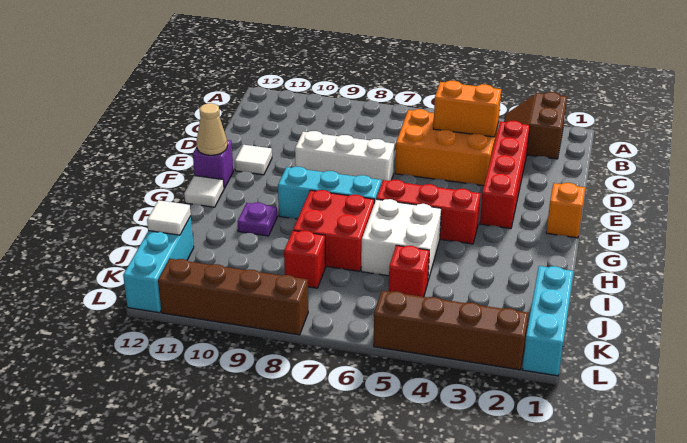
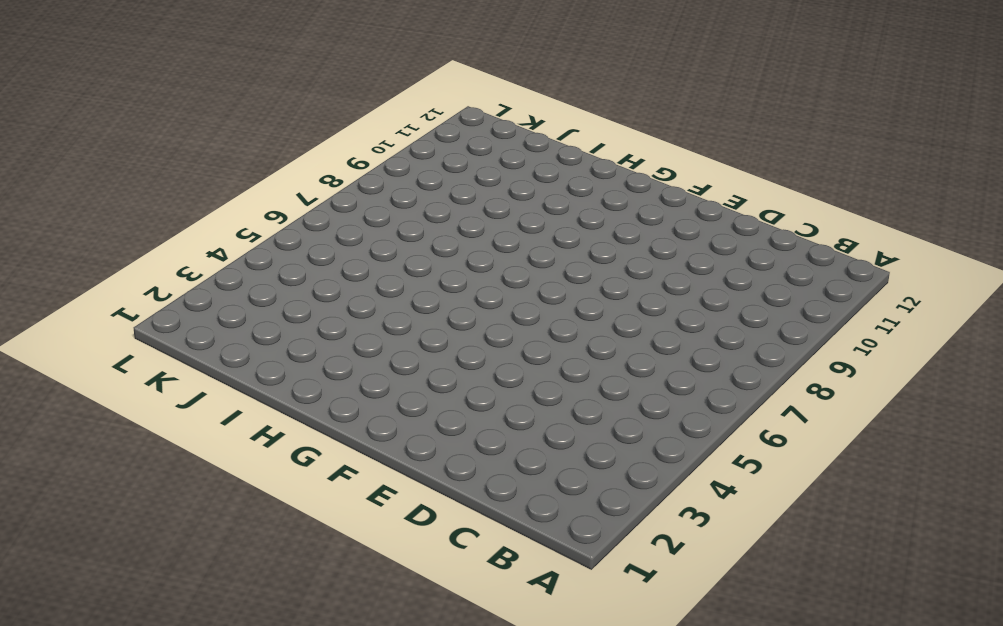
none -> brown 2x2 slope [504,92,567,159]
none -> red 1x4 brick [480,121,530,228]
none -> orange 2x3 brick [395,109,498,186]

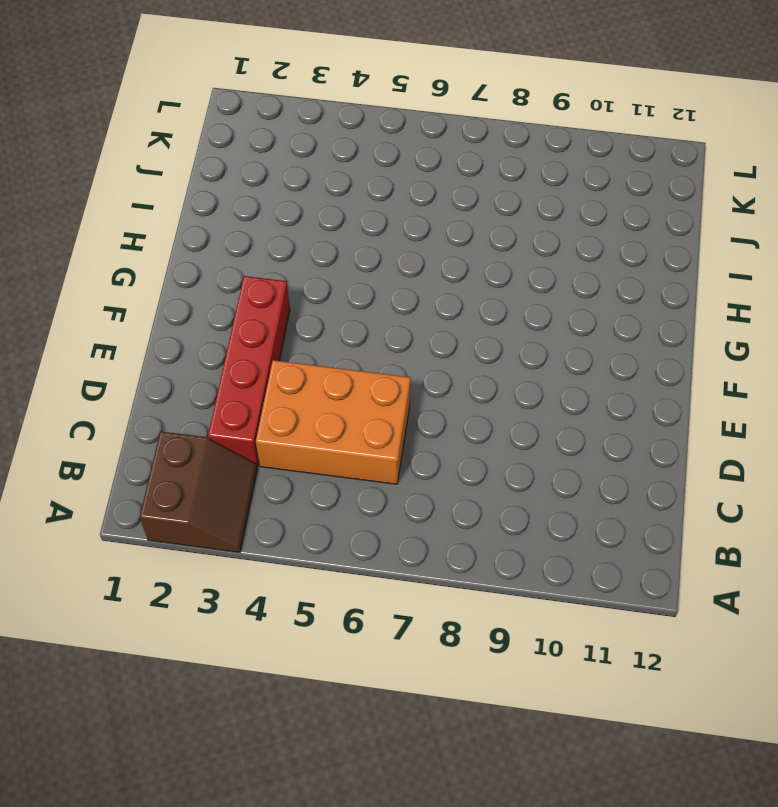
none -> white 1x3 brick [295,131,394,183]
none -> white 1x1 tile [235,145,272,175]
none -> orange 1x1 brick [546,183,585,238]

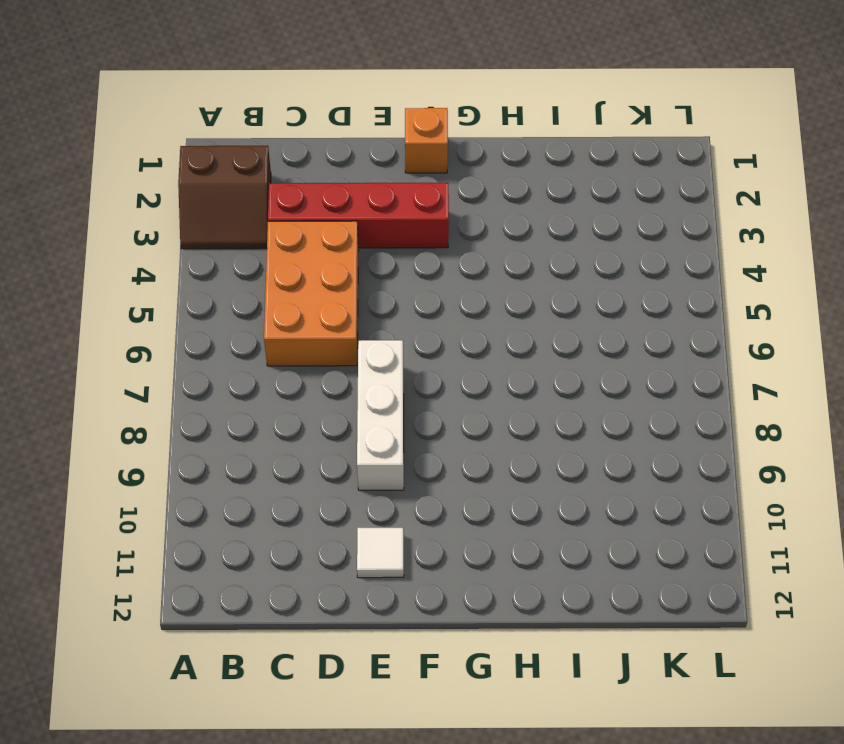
none -> purple 1x1 brick [193,140,233,188]
none -> red 1x3 brick [376,180,480,244]
none -> cyan 1x3 brick [278,167,381,219]

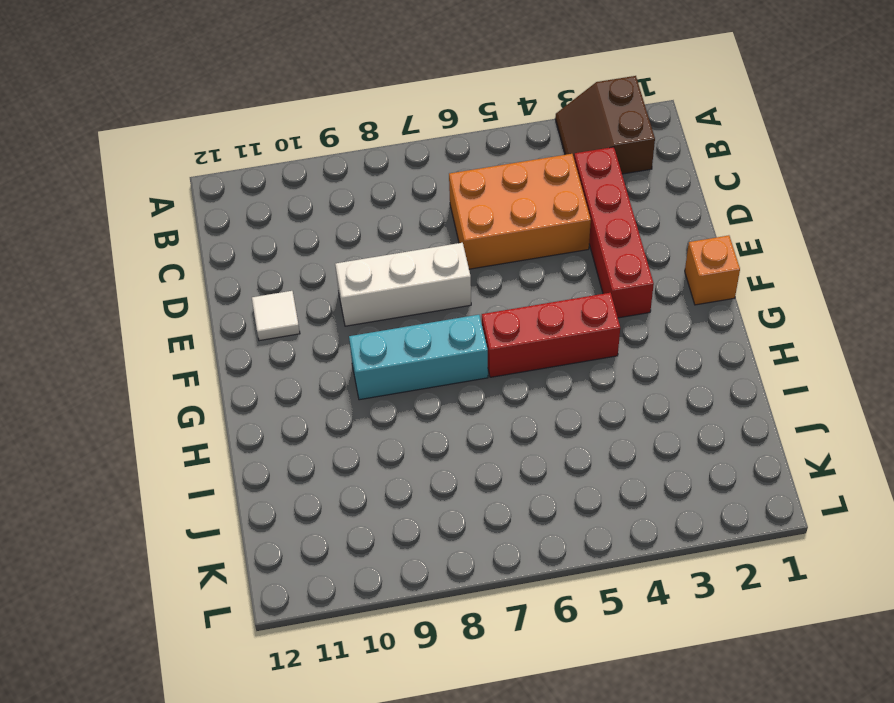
none -> purple 1x1 brick [193,140,233,188]
none -> white 1x1 tile [184,175,224,207]
none -> white 2x2 brick [361,199,441,280]

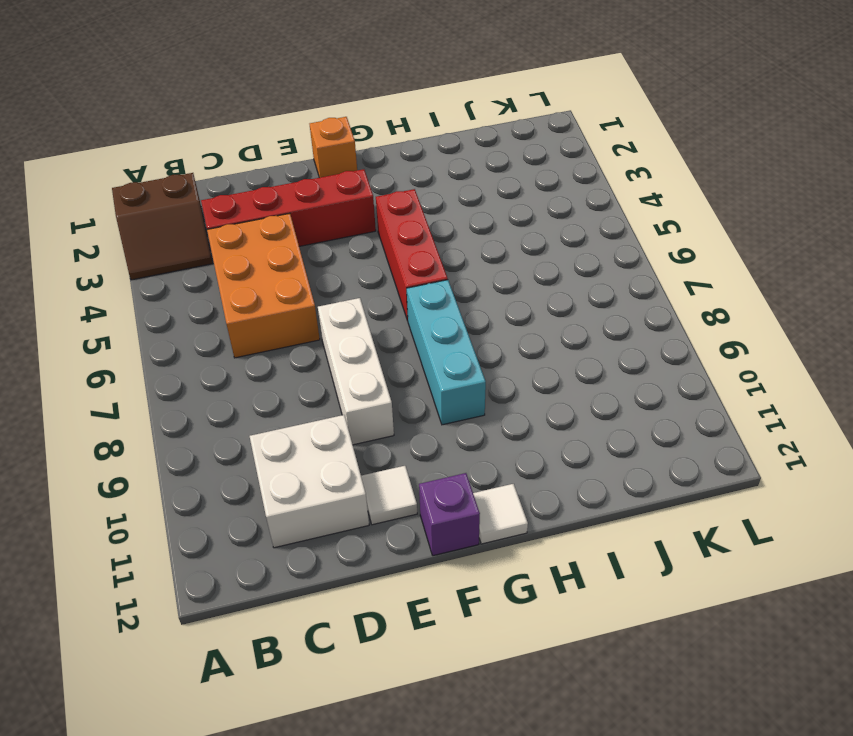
white 2x2 brick [250,415,369,548] -> white 2x2 brick moved to [361,199,441,280]
none -> red 2x2 brick [293,190,374,271]
none -> purple 1x1 plate [237,203,277,236]
none -> cyan 1x3 brick [522,266,573,376]

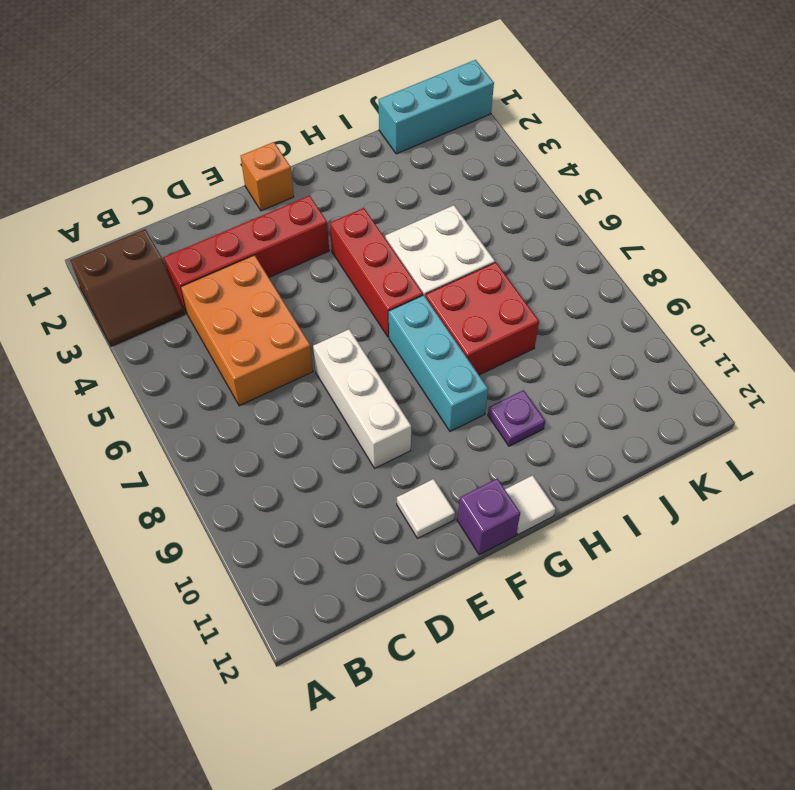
none -> red 1x1 brick [389,245,429,297]
none -> red 1x1 brick [284,231,326,288]
none -> cyan 1x3 brick [123,216,194,313]

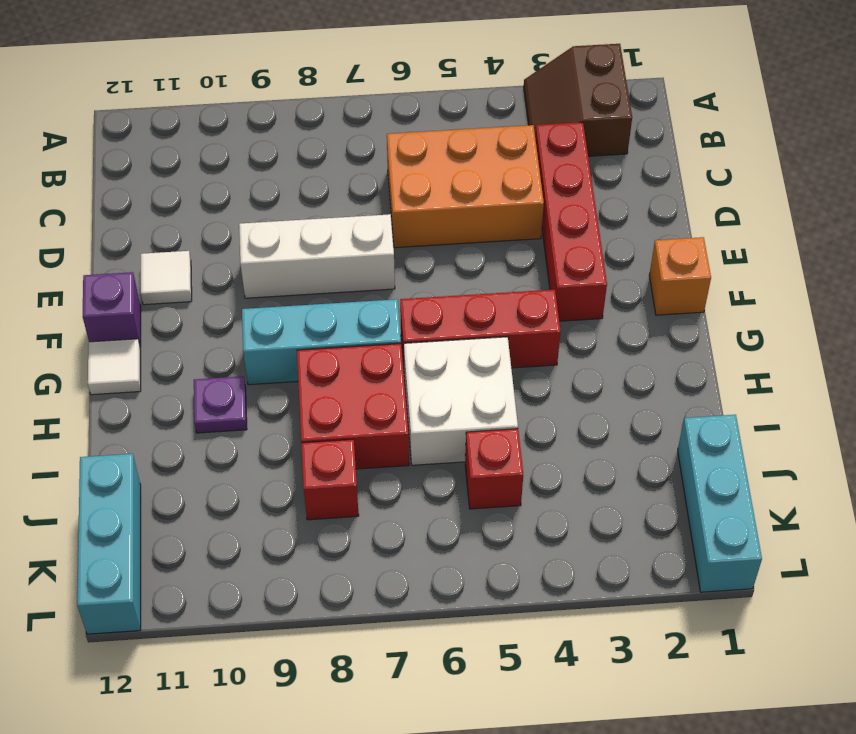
none -> brown 1x4 brick [374,291,528,370]
none -> brown 1x4 brick [158,259,308,335]
none -> orange 1x2 brick [433,81,501,137]

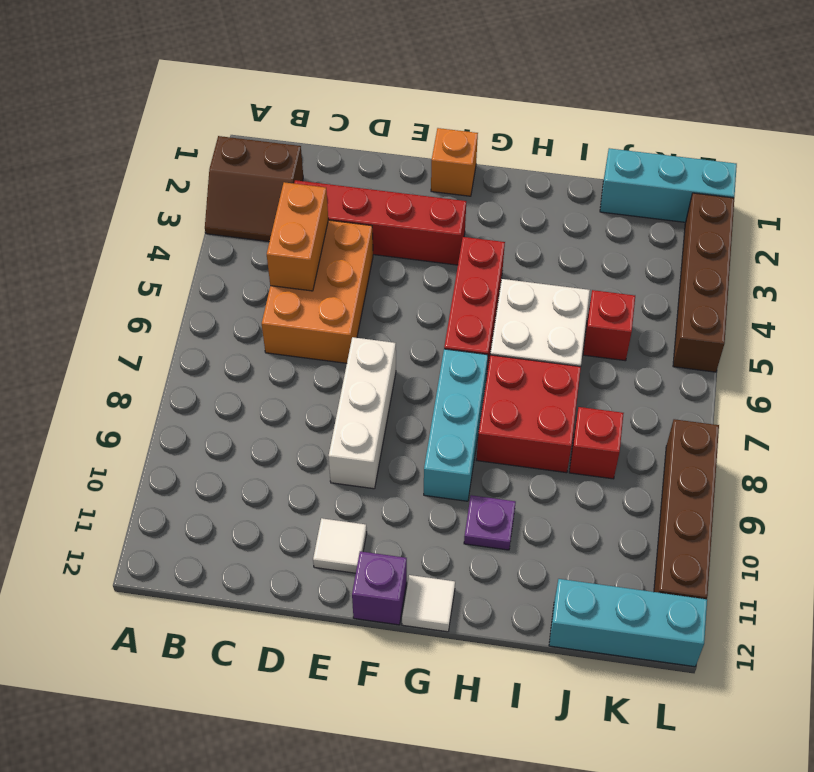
none -> tan 1x1 cone [196,103,228,155]
none -> white 1x1 tile [147,200,191,235]

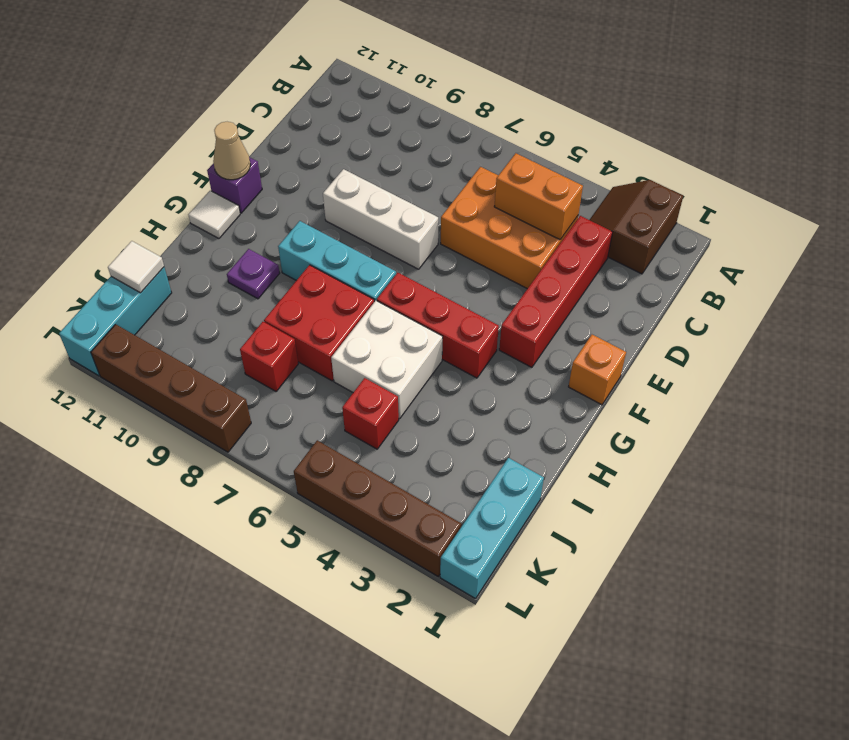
none -> white 1x1 tile [235,145,272,175]

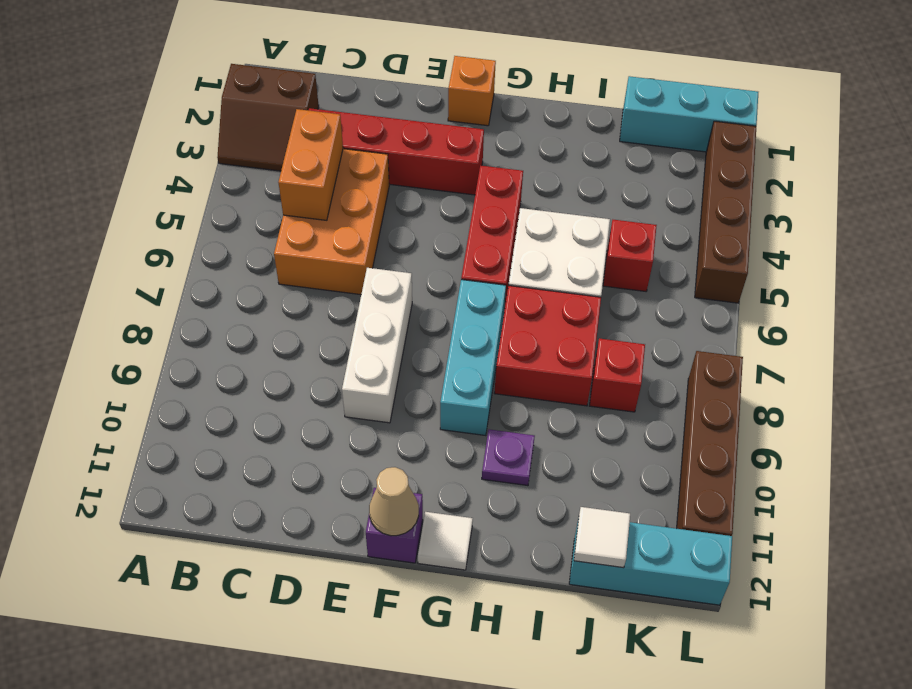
none -> white 1x1 tile [235,145,272,175]

